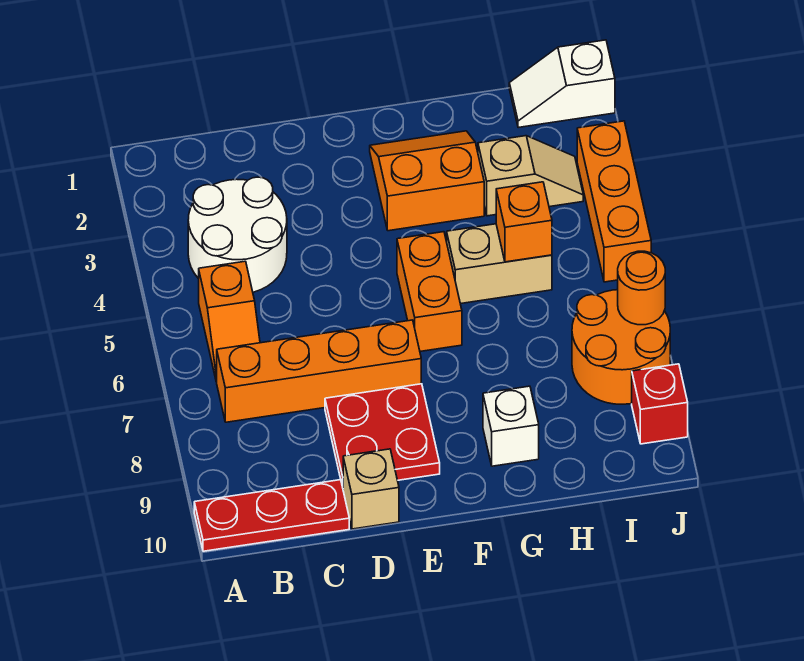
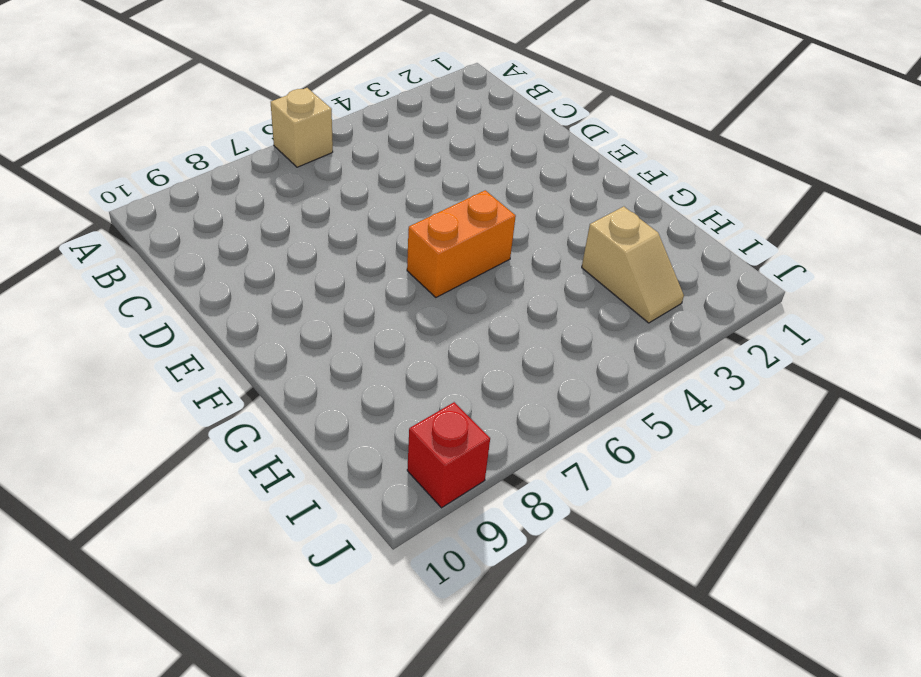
tan 1x1 brick [271,88,333,167] -> tan 1x1 brick moved to [343,449,399,529]
none -> red 1x3 plate [194,480,349,551]
none -> white 2x2 round brick [188,177,287,292]
none -> orange 1x2 slope [199,261,260,382]

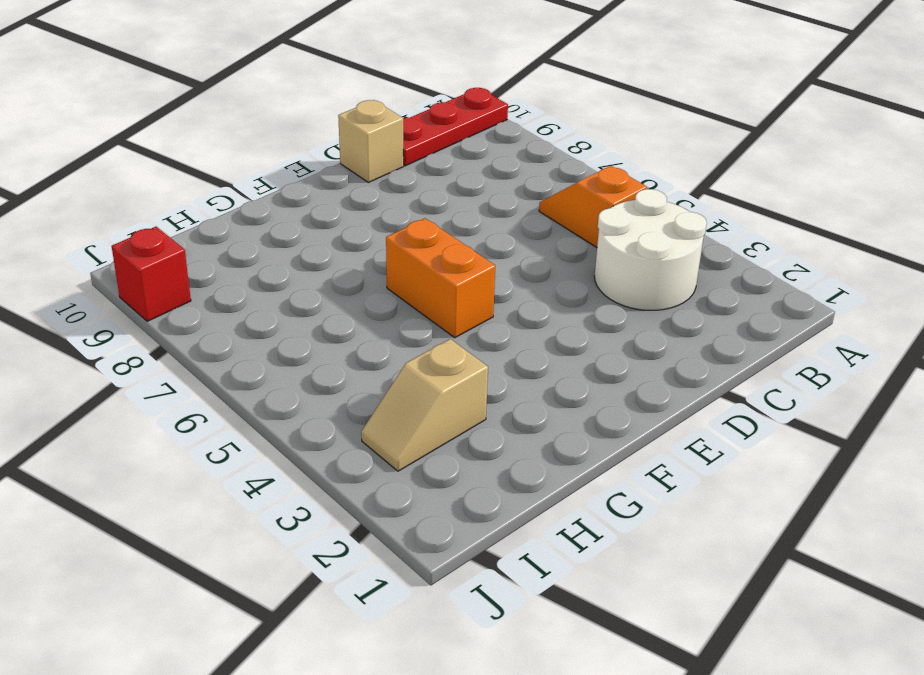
none -> orange 1x4 brick [216,320,421,422]
none -> red 2x2 plate [325,384,440,487]
none -> orange 2x2 slope [370,131,484,231]

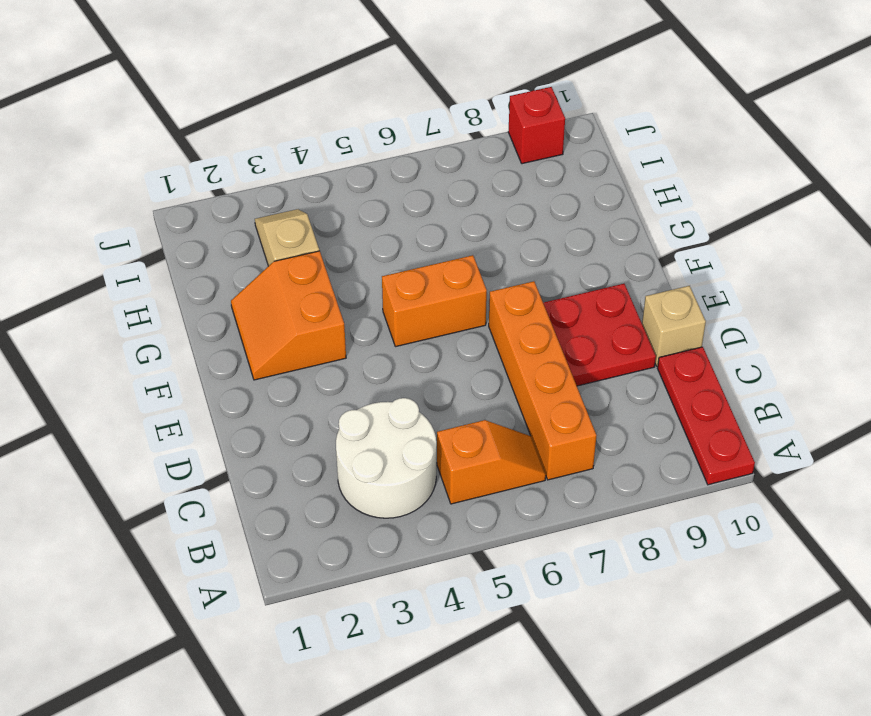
none -> tan 1x2 brick [447,224,552,304]
none -> white 1x1 brick [483,386,539,466]
none -> white 1x2 slope [509,40,615,128]

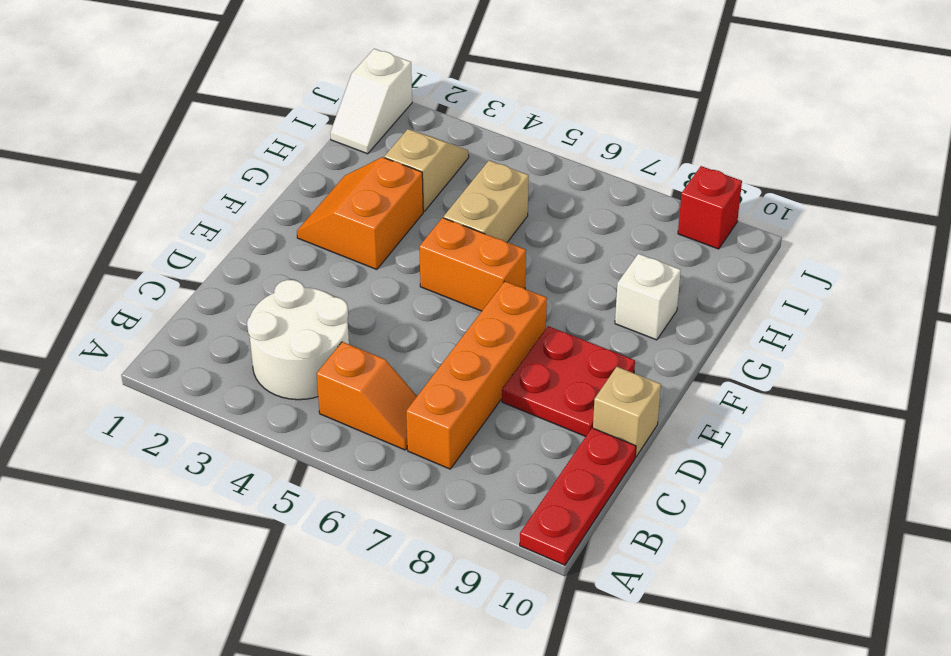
none -> orange 2x2 round brick [572,290,670,404]
none -> orange 1x3 brick [577,121,651,282]
none -> orange 1x1 brick [496,182,552,262]

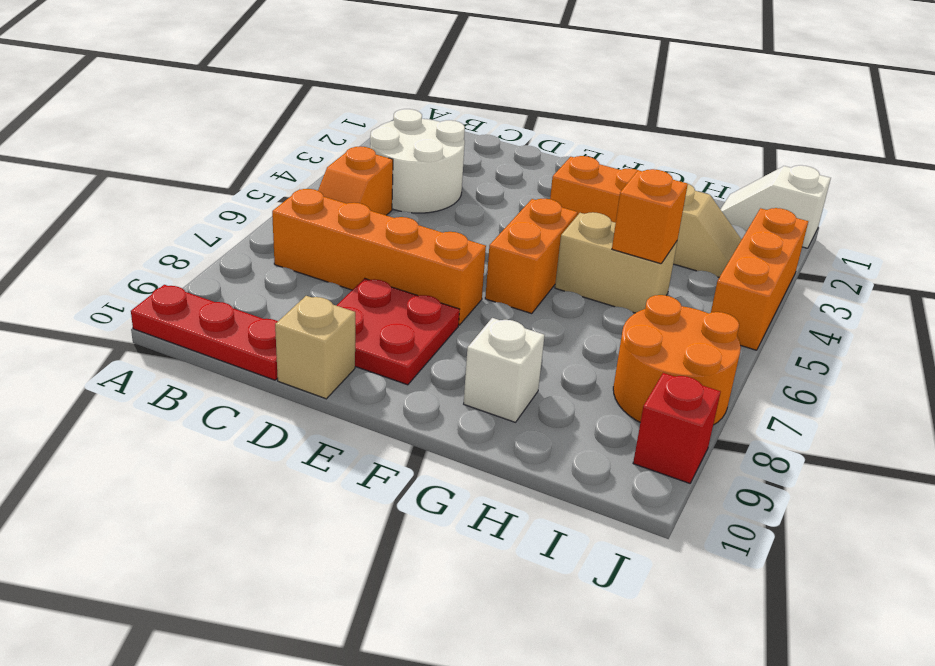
none -> orange 1x1 round brick [618,251,665,325]

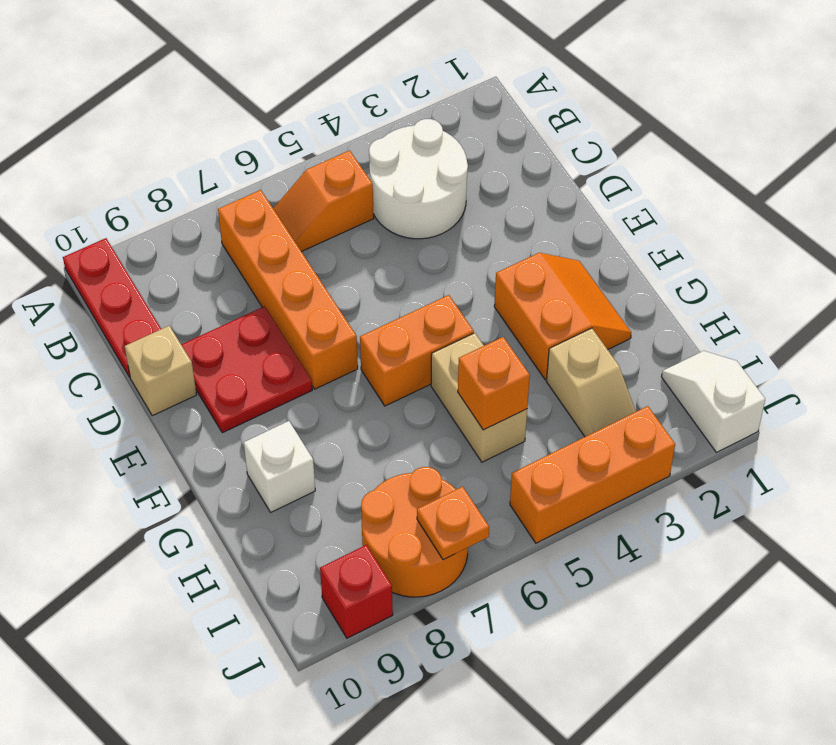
orange 1x1 plate [417,487,489,560] -> orange 1x1 round brick [618,251,665,325]

